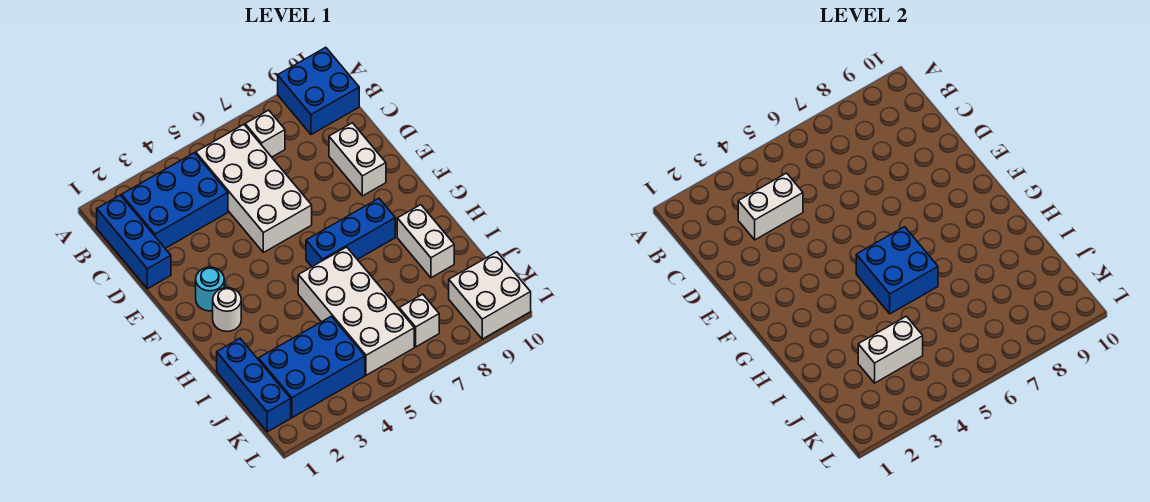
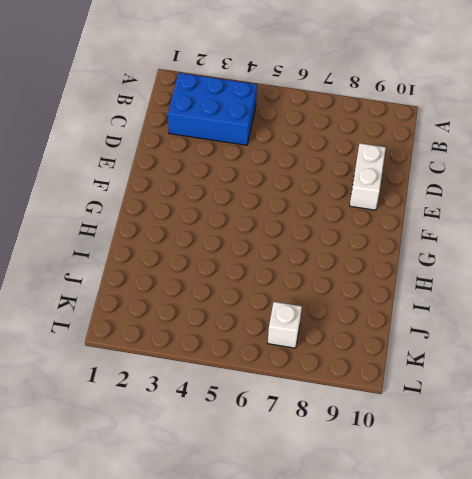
none -> blue 2x2 brick [278,47,359,135]
none -> blue 1x3 brick [97,195,171,289]
none -> white 2x4 brick [196,125,312,253]

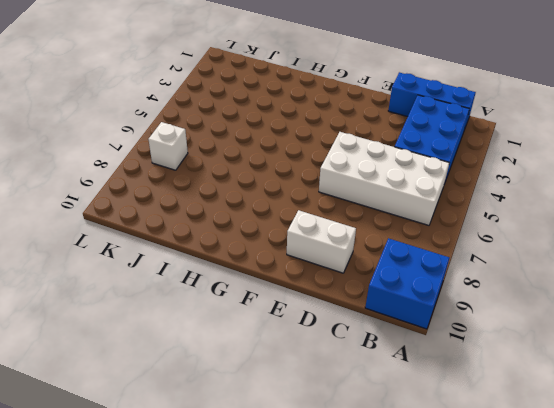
none -> white 1x1 brick [245,110,285,157]
none -> cyan 1x1 round brick [196,267,224,311]
none -> white 1x1 round brick [213,288,241,331]

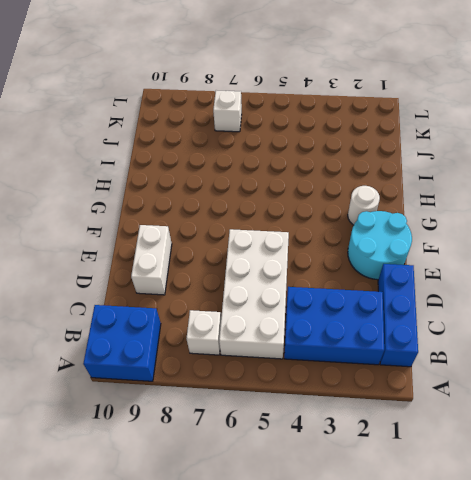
cyan 2x2 round brick [348,211,412,280] -> cyan 1x1 round brick [196,267,224,311]
none -> blue 1x3 brick [306,199,395,267]
none -> white 2x4 brick [298,247,414,375]
none -> white 1x2 brick [397,205,454,278]

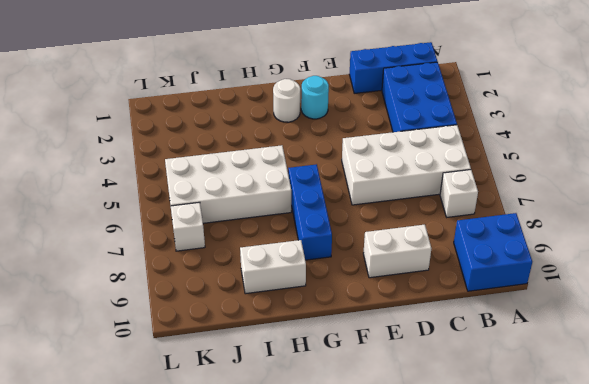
none -> blue 1x3 brick [217,339,291,432]
none -> blue 2x3 brick [259,316,365,418]
none -> white 2x2 brick [449,252,531,339]

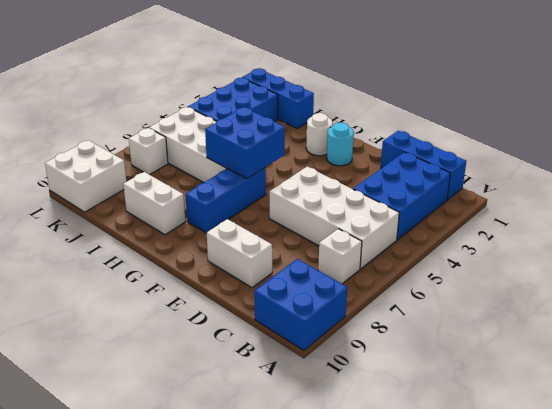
none -> white 1x2 brick [738,173,803,240]
none -> white 1x2 brick [858,316,923,383]

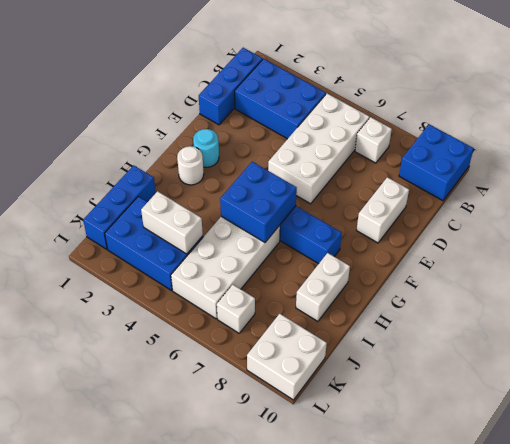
none -> white 1x2 brick [738,173,803,240]

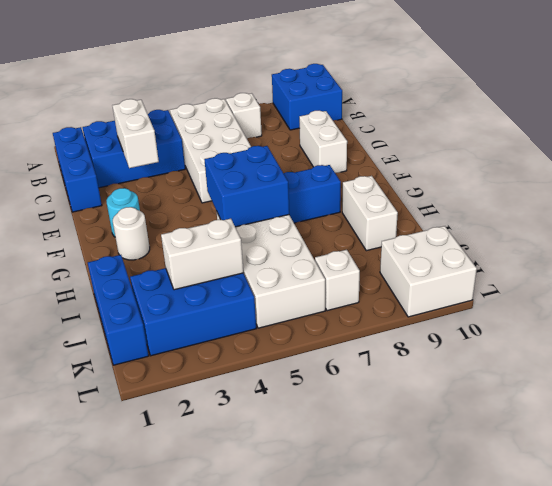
white 1x2 brick [112,99,159,168] -> white 1x2 brick turned to [738,173,803,240]

